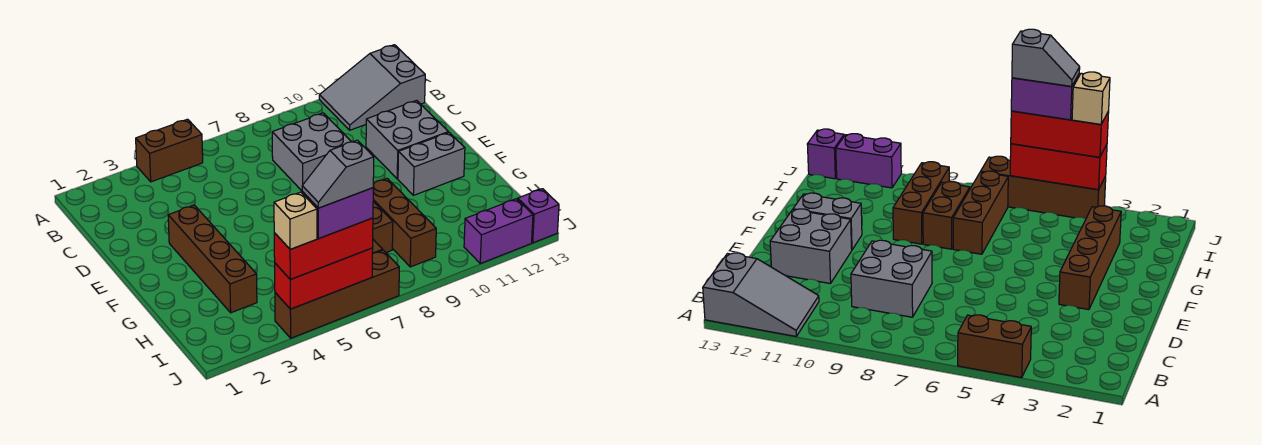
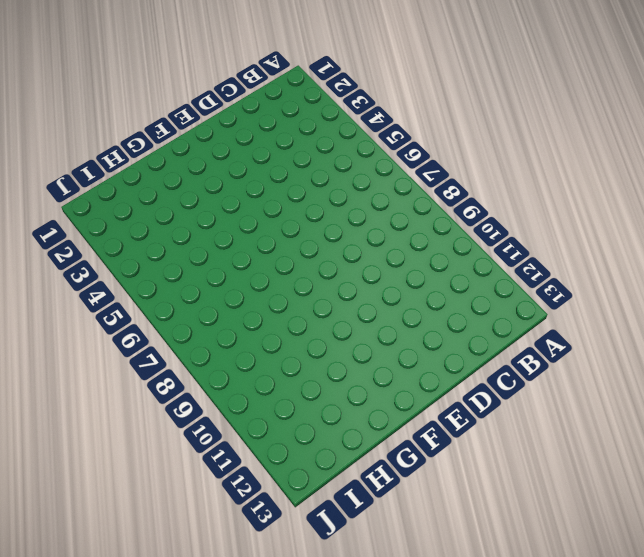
none -> brown 1x2 brick [136,119,203,182]
none -> grey 2x3 slope [319,45,425,130]
none -> grey 2x2 brick [272,113,351,191]

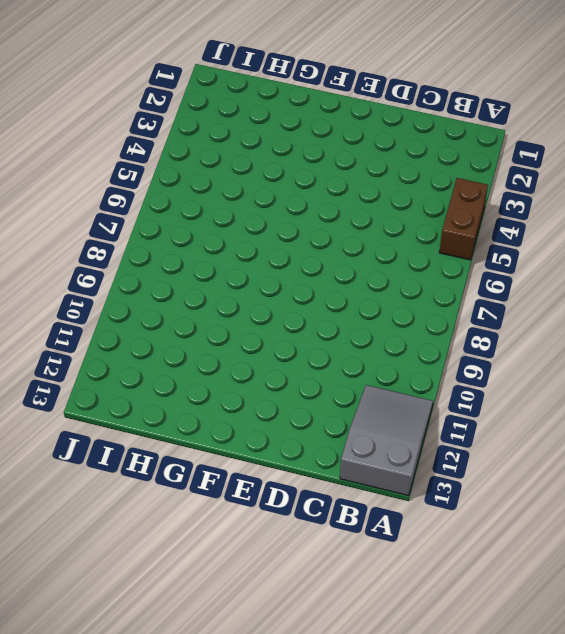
none -> grey 2x2 brick [272,113,351,191]
none -> grey 2x2 brick [366,100,448,179]
none -> brown 1x4 brick [168,205,257,313]

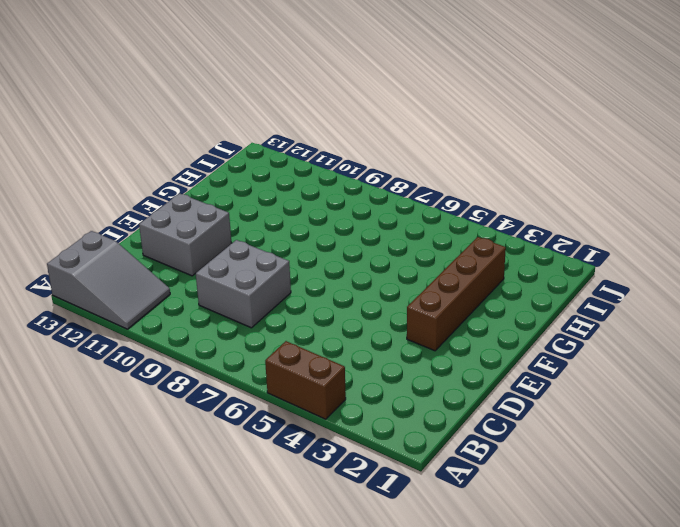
none -> grey 1x2 brick [398,132,465,195]
none -> brown 1x3 brick [953,171,1008,254]
none -> brown 1x2 brick [373,201,393,252]

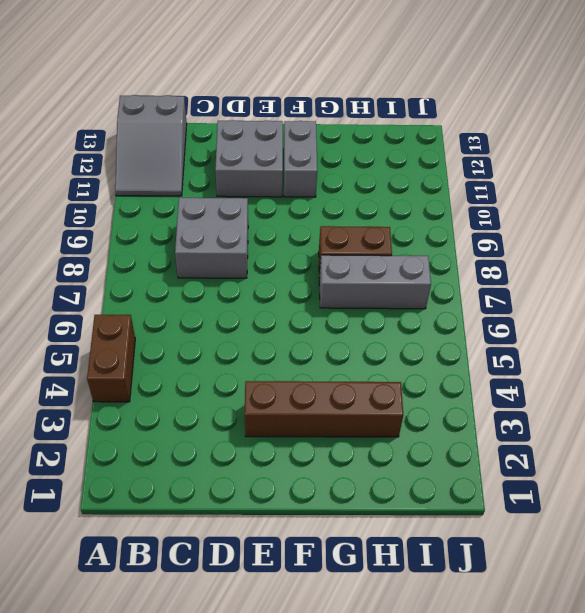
grey 1x3 brick [319,255,431,309] -> brown 1x3 brick [953,171,1008,254]
none -> brown 1x3 brick [373,178,436,267]
none -> brown 1x4 brick [275,250,399,338]
none -> purple 1x2 brick [464,199,533,263]

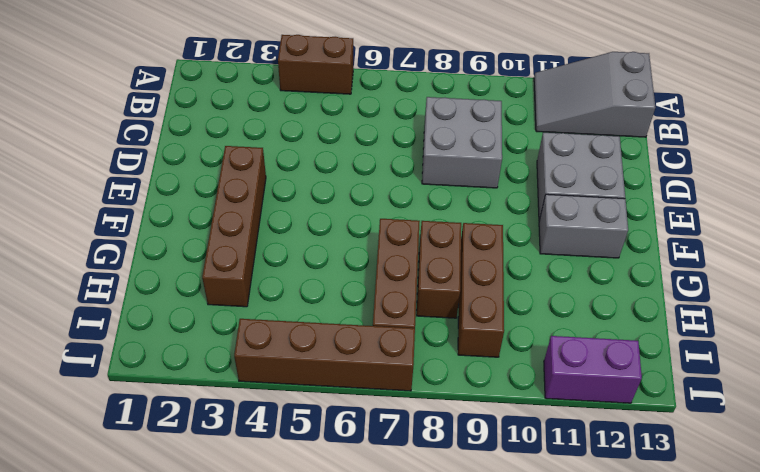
none -> purple 1x1 brick [518,189,559,243]
none -> red 1x3 brick [275,248,373,309]
none -> red 1x3 brick [274,218,373,279]

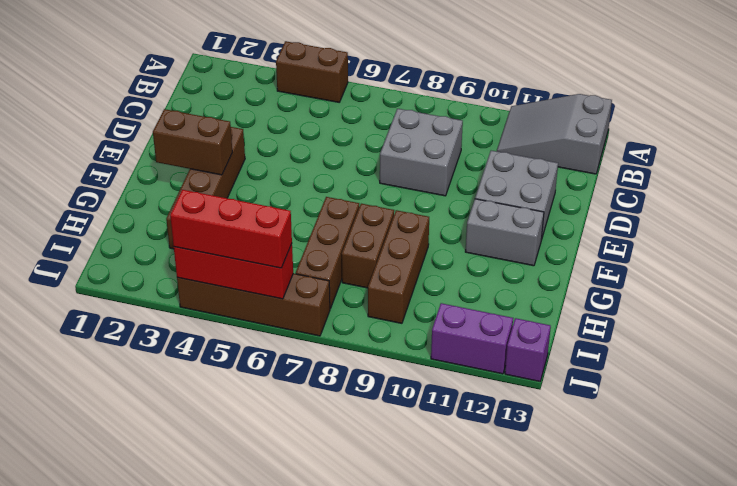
brown 1x2 brick [153,109,232,175] -> none
none -> tan 1x1 brick [274,192,317,249]
none -> purple 1x2 brick [302,188,373,238]
none -> grey 1x2 slope [302,140,374,208]

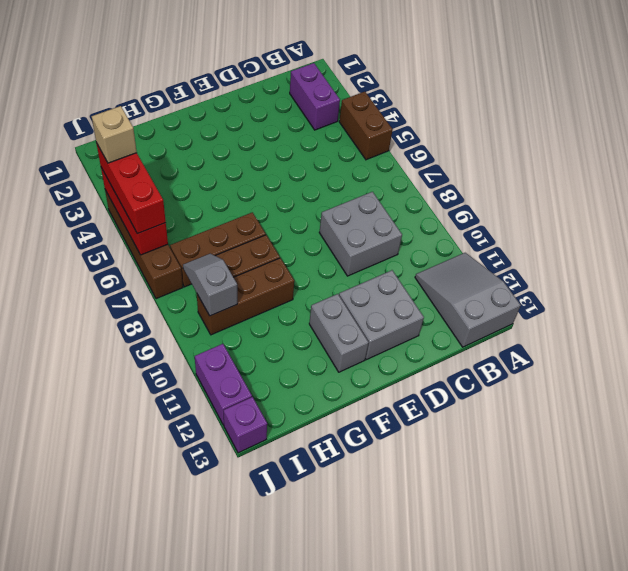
purple 1x2 brick [290,63,340,130] -> purple 1x2 brick moved to [302,188,373,238]
grey 1x2 slope [183,254,237,316] -> grey 1x2 slope moved to [302,140,374,208]
none -> brown 1x4 brick [168,205,257,313]

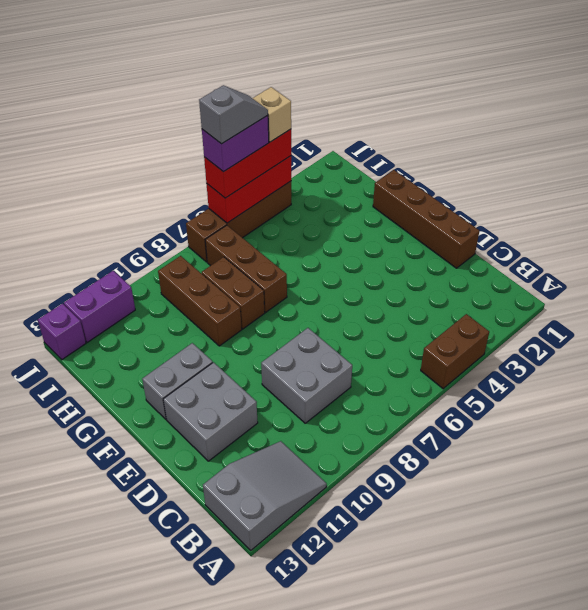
brown 1x4 brick [373,170,479,268] -> brown 1x4 brick moved to [168,205,257,313]

